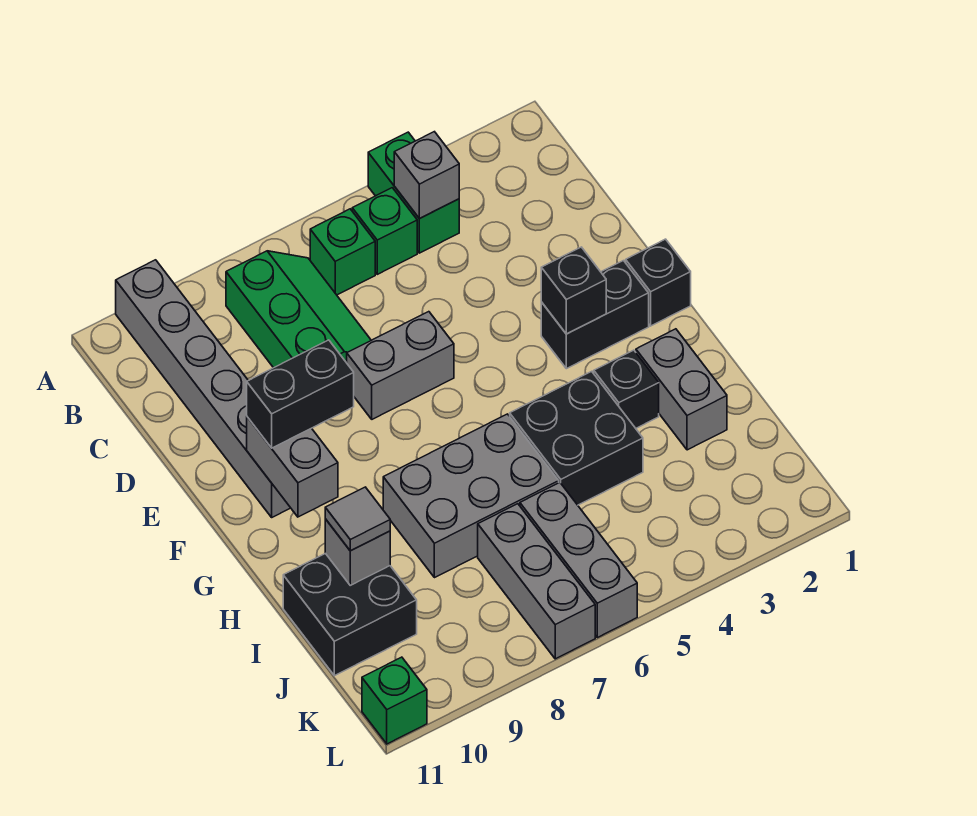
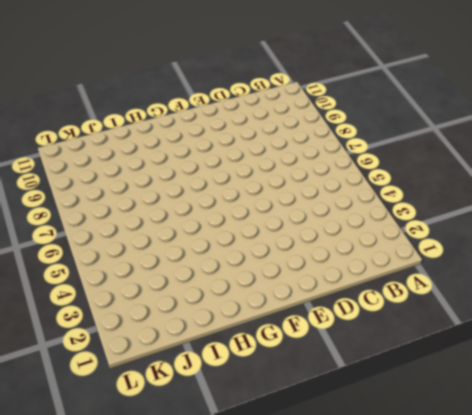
none -> green 1x2 brick [368,132,459,253]
none -> grey 1x6 brick [116,260,290,517]
none -> green 1x1 brick [352,188,417,274]

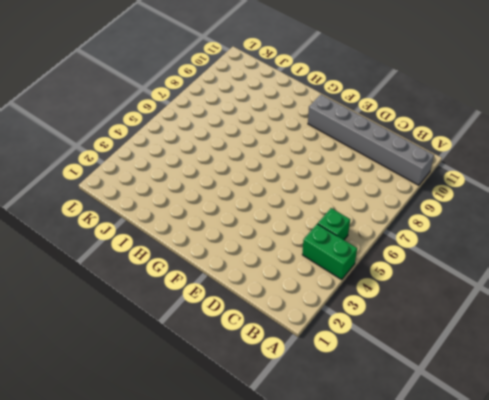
none -> green 1x1 brick [310,209,375,295]
none -> green 2x3 slope [226,251,371,368]
none -> grey 1x2 brick [347,312,454,419]

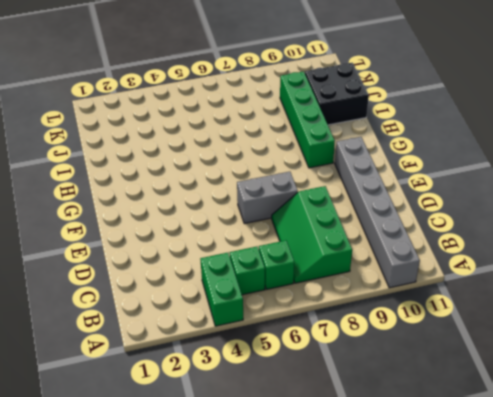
green 1x4 brick [280,71,335,168] -> none
none -> black 1x1 brick [626,239,691,326]
none -> black 1x2 brick [541,261,649,369]
none -> grey 1x2 brick [636,329,727,450]

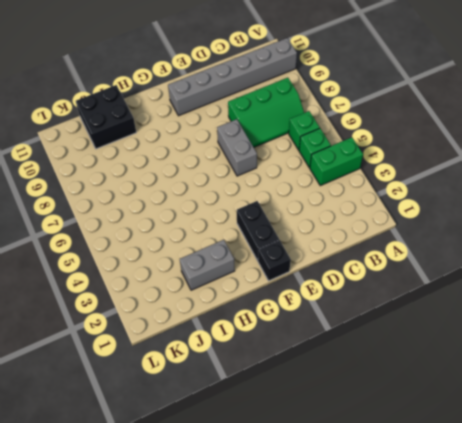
none -> black 1x1 brick [594,350,659,428]
none -> black 2x2 brick [510,371,643,505]
none -> grey 2x3 brick [383,414,559,578]

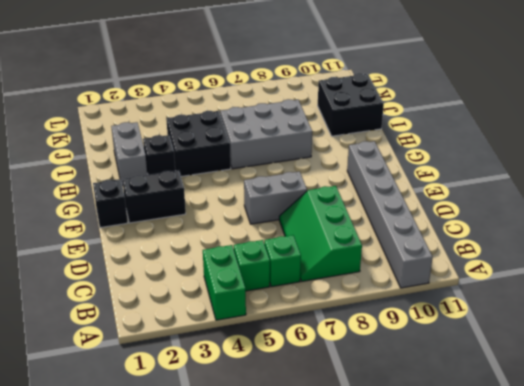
none -> grey 1x3 brick [520,482,637,638]
none -> grey 1x3 brick [478,504,595,659]
none -> green 1x1 brick [362,657,427,744]

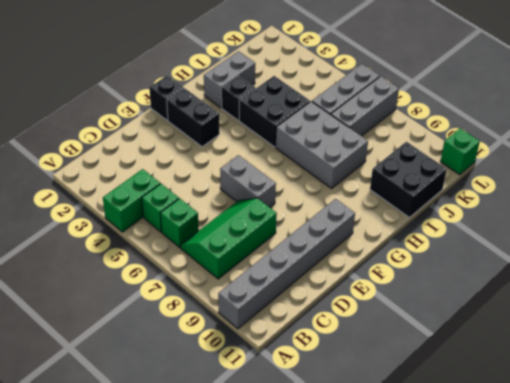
none -> grey 1x1 brick [394,132,459,219]
none -> black 1x1 brick [541,247,606,334]
none -> grey 1x2 brick [247,417,338,517]

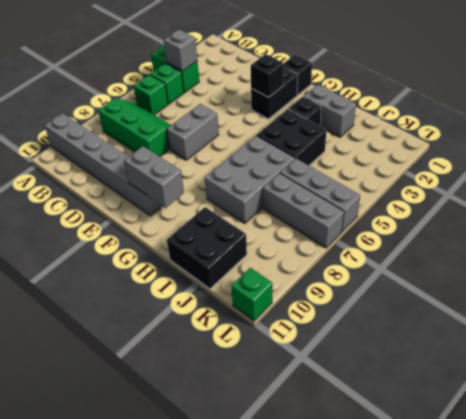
none -> grey 1x1 brick [325,519,390,585]
none -> black 1x2 brick [247,340,354,448]
none -> grey 1x1 tile [325,487,390,551]

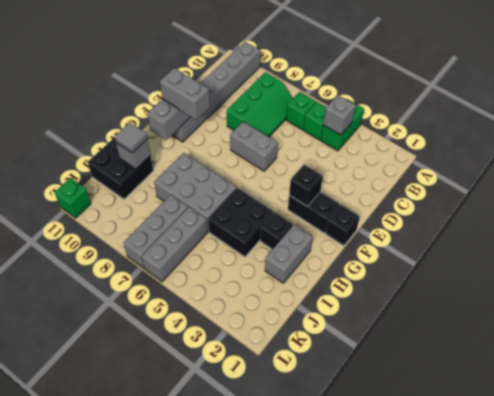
grey 1x2 brick [160,68,210,120] -> black 1x2 brick [247,340,354,448]

